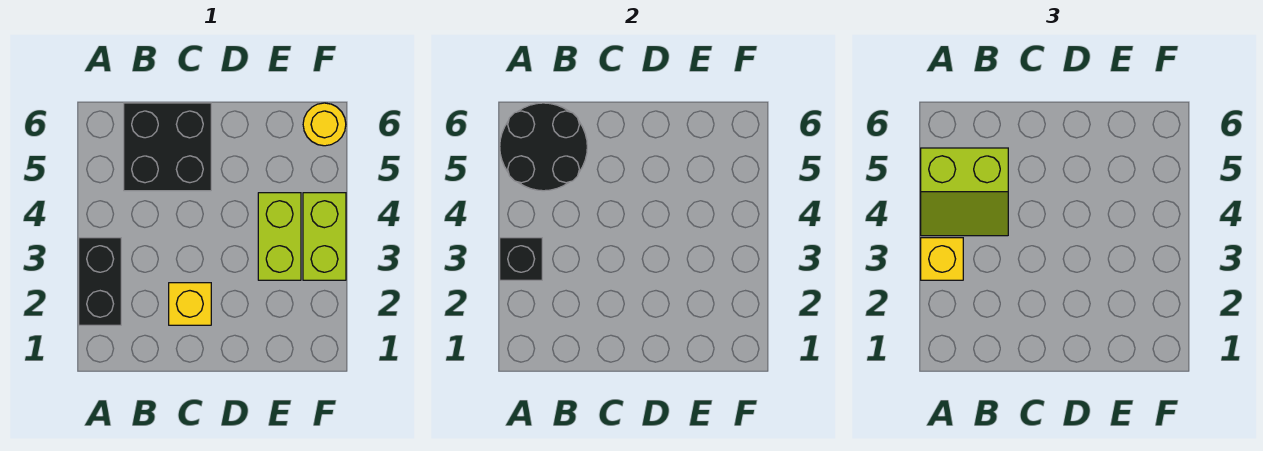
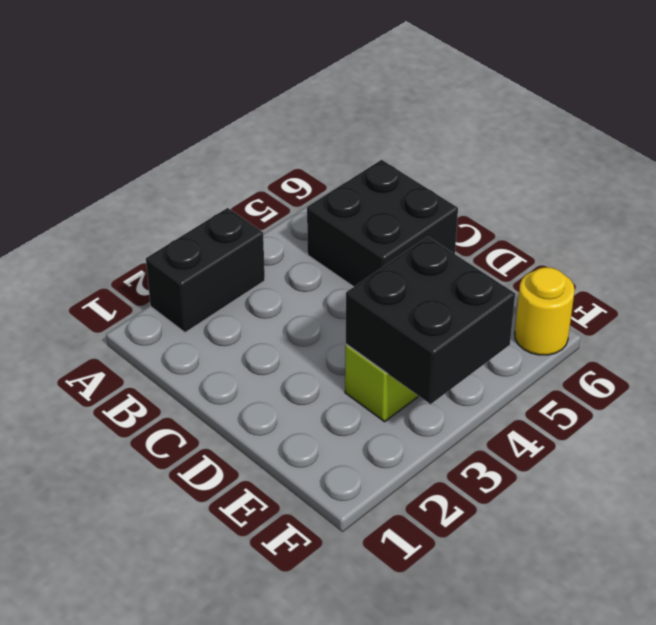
black 2x2 brick [345,237,515,404] -> none
none -> yellow 1x1 brick [169,283,211,325]
none -> lime 1x2 brick [303,193,346,280]

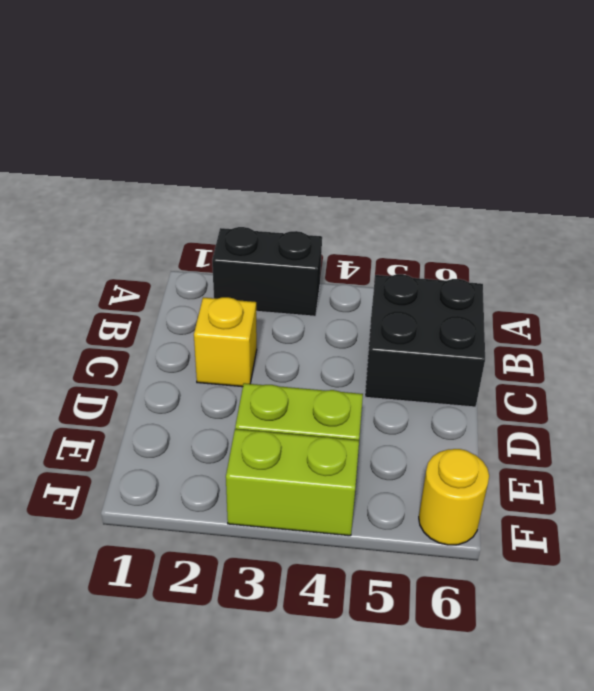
none -> black 1x1 brick [500,238,542,280]
none -> black 2x2 round brick [500,103,587,191]

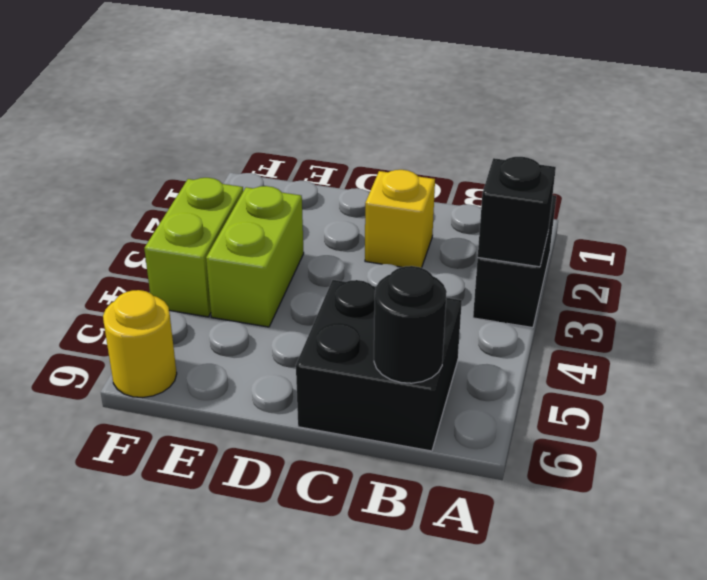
black 1x1 round brick [374,266,447,383] -> black 2x2 round brick [500,103,587,191]
none -> yellow 1x1 brick [921,238,963,280]
none -> lime 2x2 slope [921,148,1008,236]

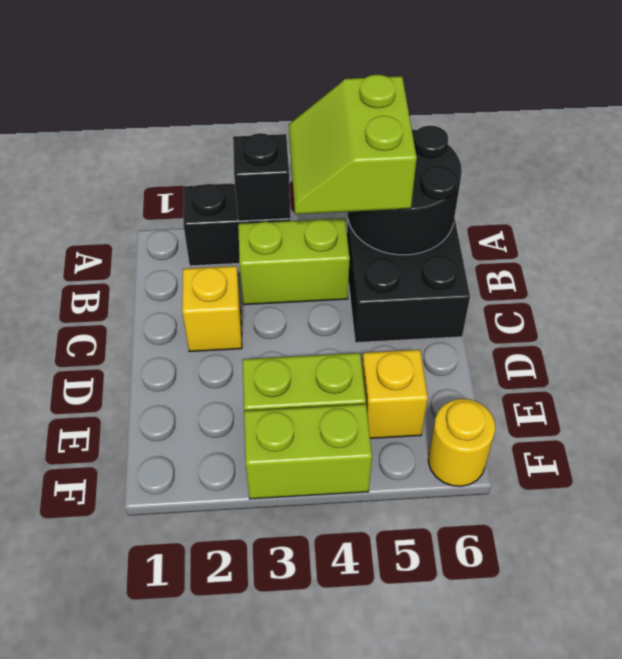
lime 1x2 brick [238,218,350,305] -> none
yellow 1x1 brick [362,350,428,438] -> yellow 1x1 brick moved to [921,238,963,280]

